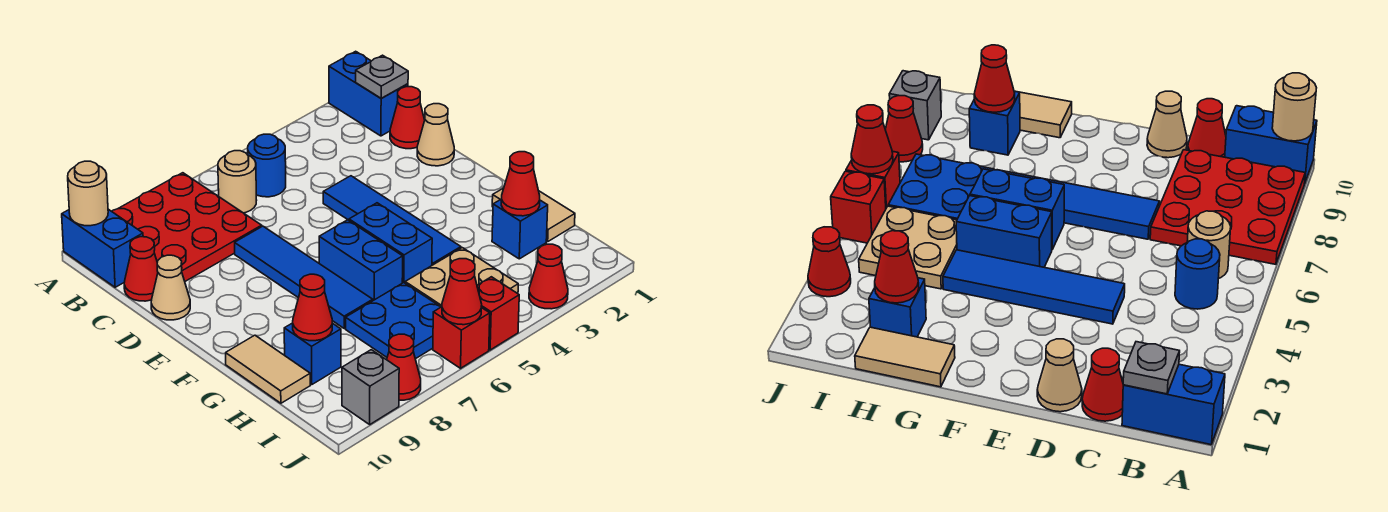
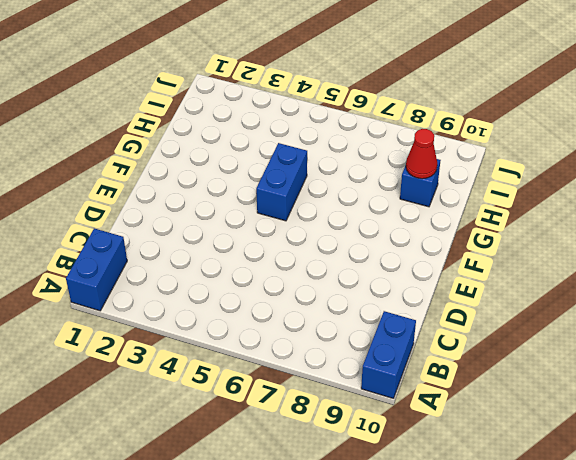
none -> red 3x3 plate [112,173,262,281]
none -> blue 1x1 round brick [248,134,286,197]
none -> tan 1x1 round brick [218,151,257,213]

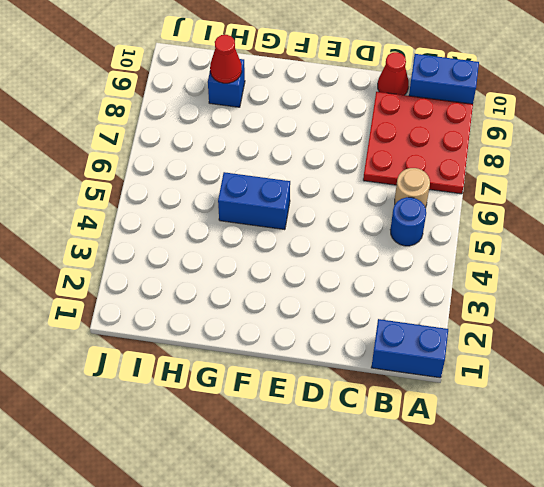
none -> red 1x1 cone [390,87,425,149]
none -> tan 1x1 cone [417,104,454,166]
none -> blue 1x4 tile [323,176,461,265]

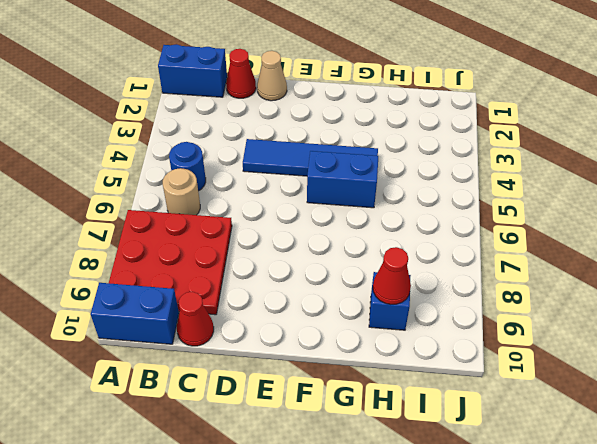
none -> blue 1x4 tile [235,226,373,328]
none -> tan 1x1 cone [151,255,190,320]
none -> blue 1x2 brick [319,220,403,301]

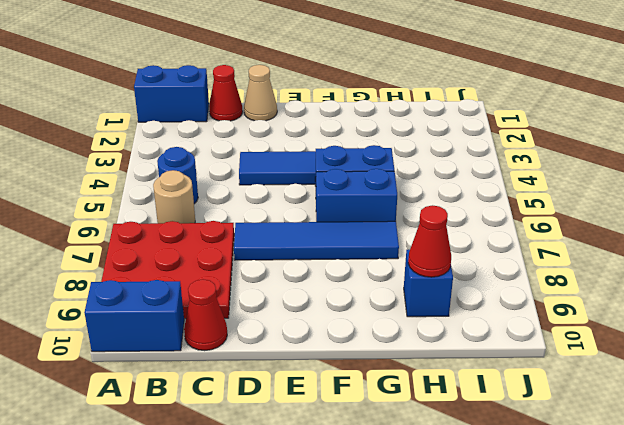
none -> tan 1x1 cone [151,255,190,320]
none -> tan 1x2 tile [492,188,575,242]
none -> tan 1x2 tile [226,335,310,403]

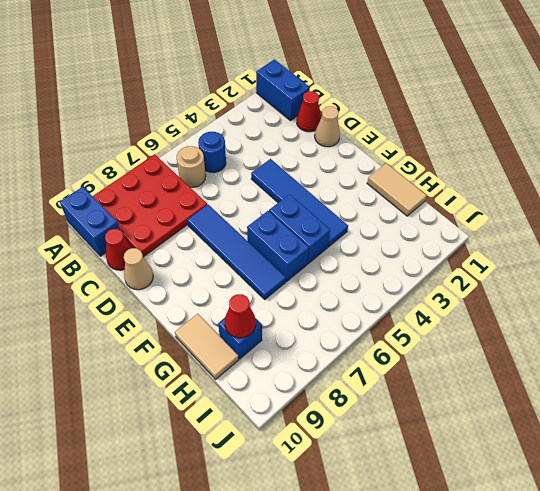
none -> blue 1x1 brick [492,200,548,259]
none -> tan 2x2 plate [405,248,518,307]
none -> blue 2x2 plate [346,283,441,359]

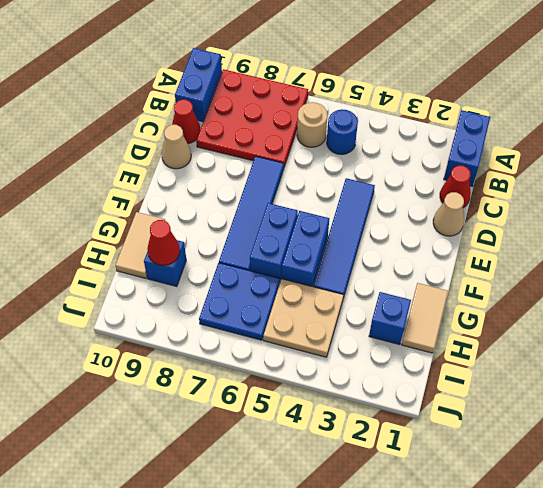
none -> red 1x1 cone [529,244,568,309]
none -> red 1x1 brick [477,277,519,350]
none -> red 1x1 brick [433,307,490,368]

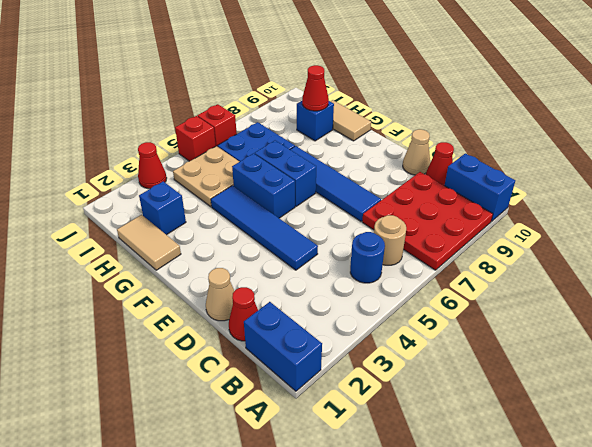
none -> red 1x1 cone [387,334,421,400]
none -> grey 1x1 brick [342,350,399,424]
none -> tan 1x1 round brick [68,161,108,226]

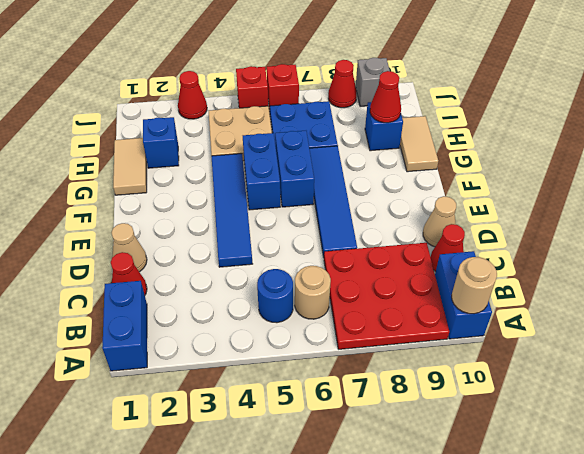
none -> grey 1x1 plate [356,55,408,98]
none -> red 1x1 cone [501,152,540,216]
none -> red 1x1 cone [442,259,482,325]

